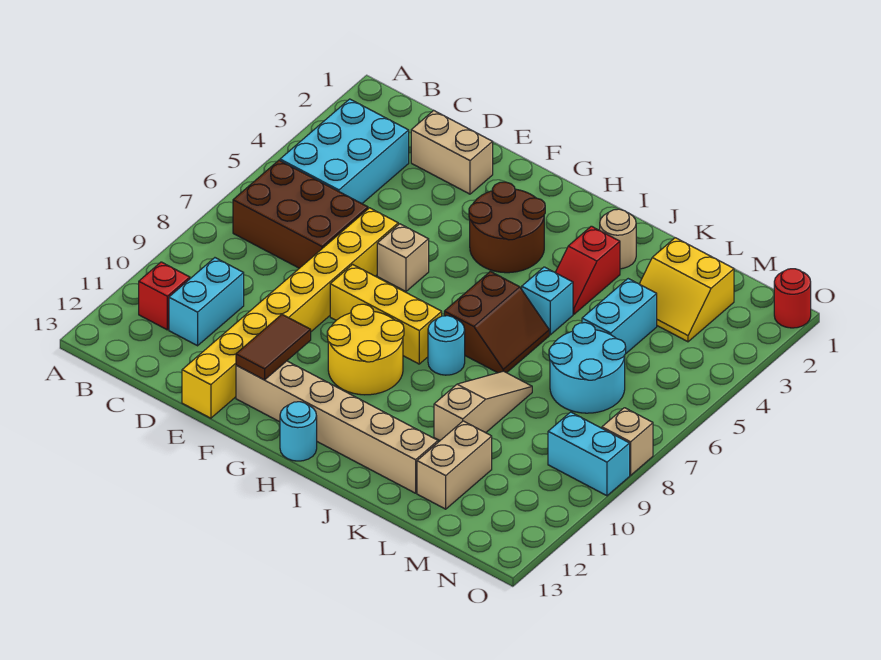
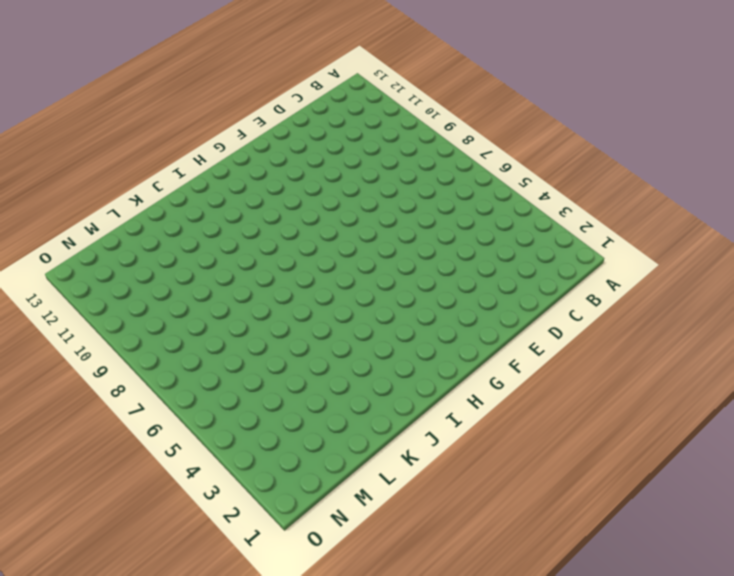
none -> cyan 2x3 brick [280,99,409,203]
none -> brown 2x3 brick [233,160,368,268]
none -> red 1x1 brick [139,262,190,330]

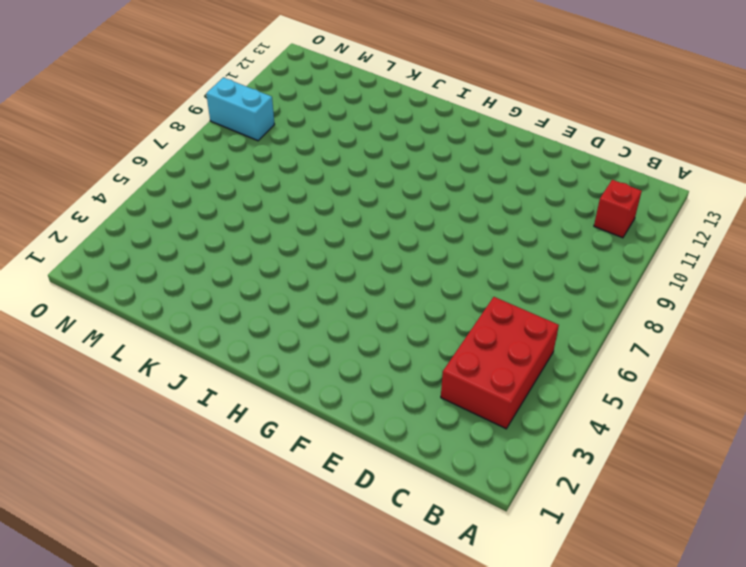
red 2x3 brick [441,297,559,429] -> cyan 2x3 brick [280,99,409,203]
none -> brown 2x3 brick [233,160,368,268]
none -> cyan 1x2 brick [169,258,244,346]
none -> tan 1x2 brick [411,110,493,194]

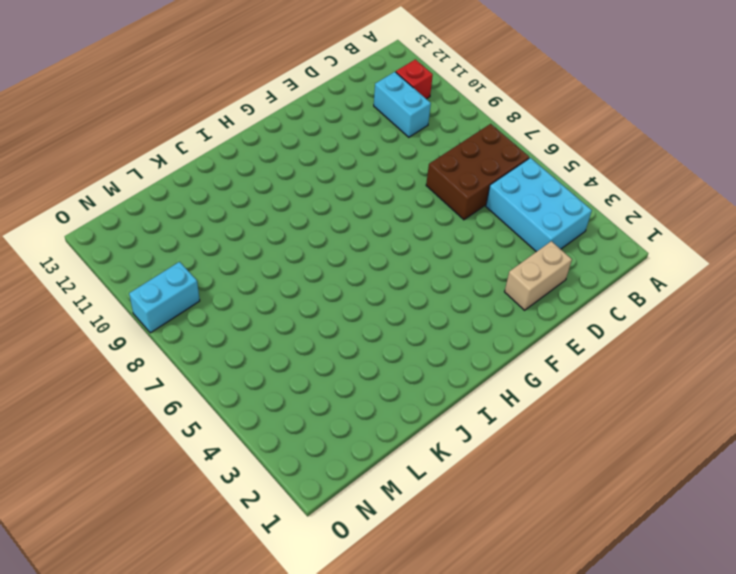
none -> yellow 1x8 brick [182,208,398,418]
none -> tan 1x1 brick [377,224,429,291]
none -> yellow 1x3 brick [330,264,442,364]

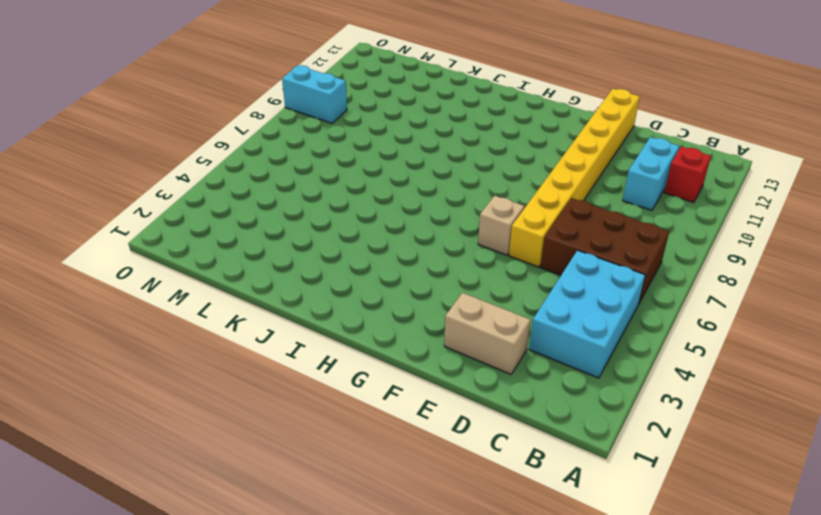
none -> yellow 1x3 brick [330,264,442,364]
none -> tan 1x6 brick [236,361,438,493]
none -> brown 2x2 round brick [469,182,545,273]

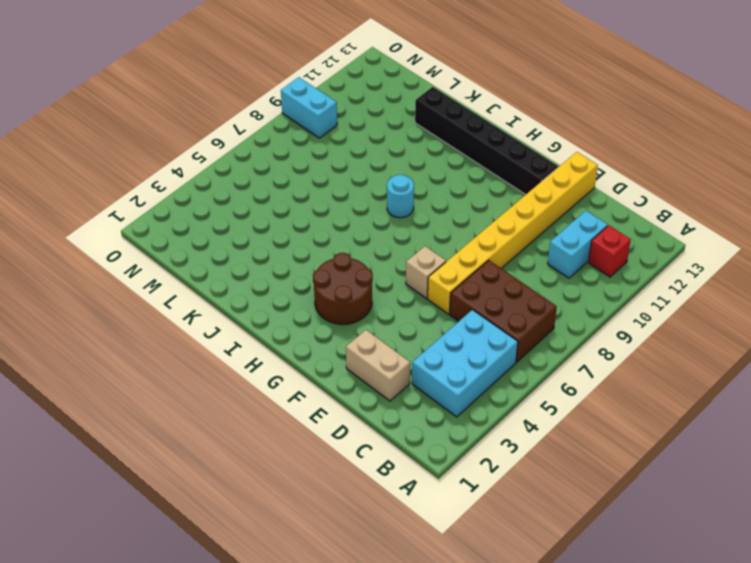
black 1x6 brick [415,87,558,195] -> tan 1x6 brick [236,361,438,493]
none -> yellow 1x3 brick [330,264,442,364]
none -> yellow 2x2 round brick [327,304,404,395]
none -> cyan 1x1 round brick [280,402,317,461]

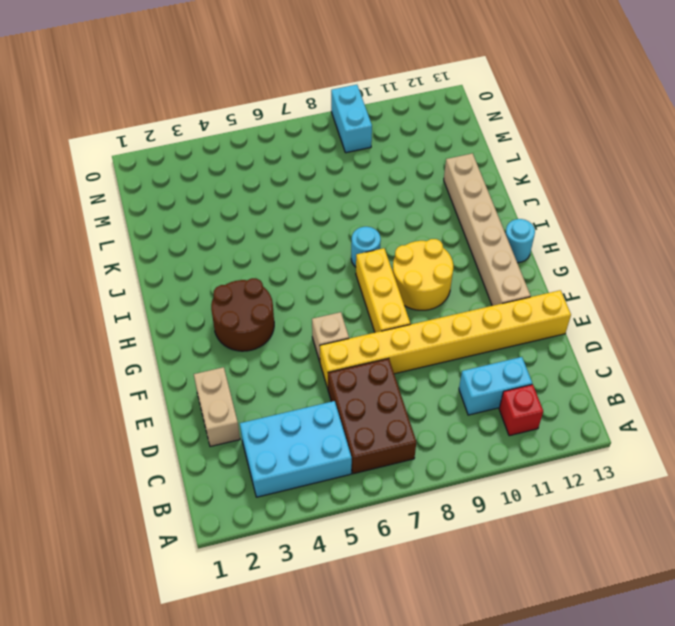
none -> brown 2x2 slope [444,271,549,373]
none -> tan 1x1 round brick [600,209,636,269]
none -> red 1x2 slope [555,226,620,314]

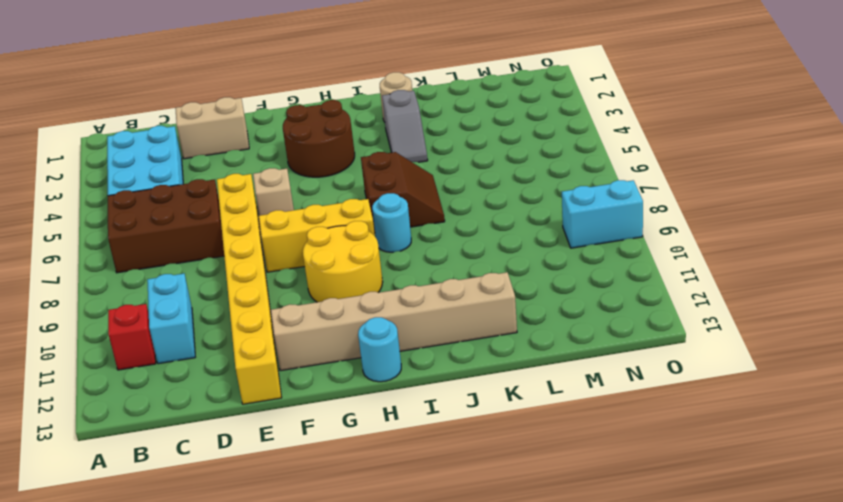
grey 1x2 slope [382,90,428,162] -> red 1x2 slope [555,226,620,314]
none -> cyan 1x1 brick [522,267,573,335]
none -> tan 1x3 slope [434,371,532,440]
none -> yellow 2x2 slope [640,238,734,342]

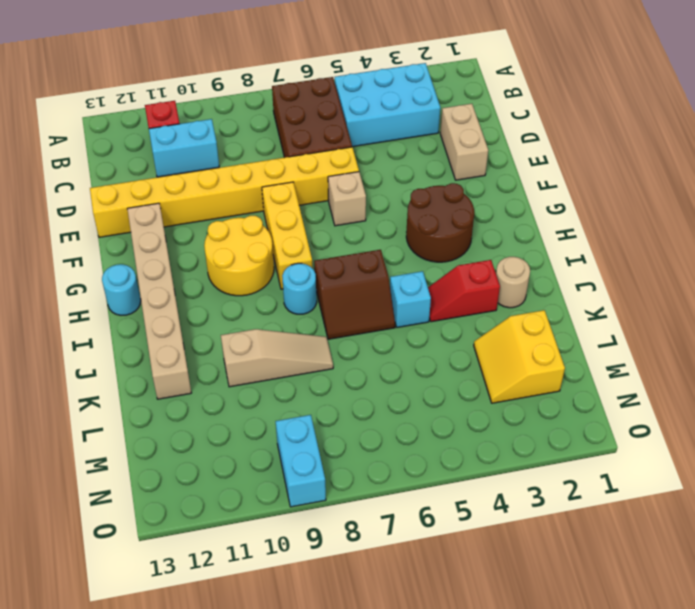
none -> cyan 1x2 brick [582,279,657,353]
none -> cyan 2x2 round brick [549,323,626,413]
none -> tan 1x2 brick [417,421,492,509]

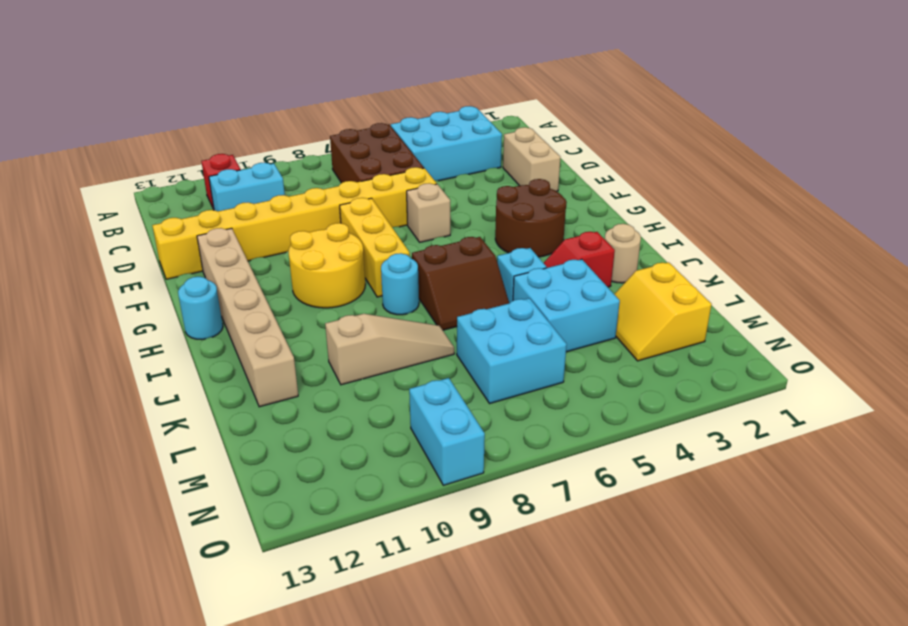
cyan 2x2 brick [513,259,620,352] -> cyan 1x2 brick [582,279,657,353]
cyan 2x2 brick [457,298,567,404] -> cyan 2x2 round brick [549,323,626,413]
none -> tan 1x2 brick [417,421,492,509]
none -> red 1x1 round brick [774,269,811,328]
none -> tan 1x1 brick [602,408,653,475]

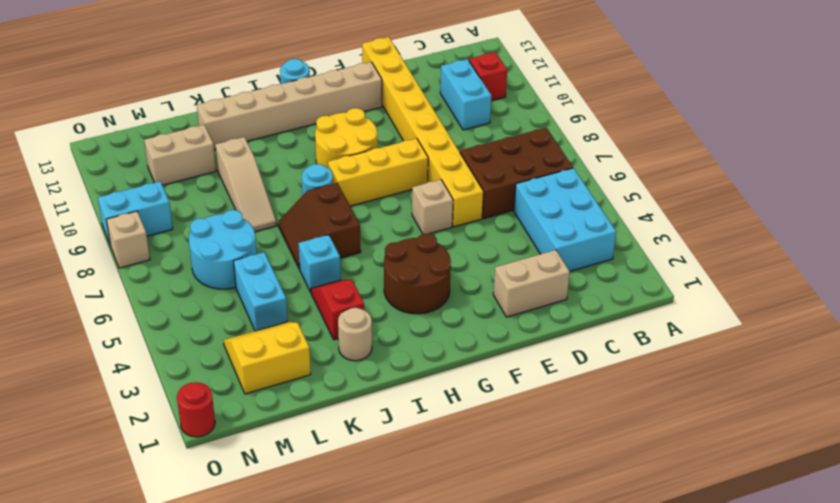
tan 1x2 brick [144,125,216,185] -> tan 1x2 brick turned to [417,421,492,509]
none -> brown 1x2 tile [236,314,311,380]

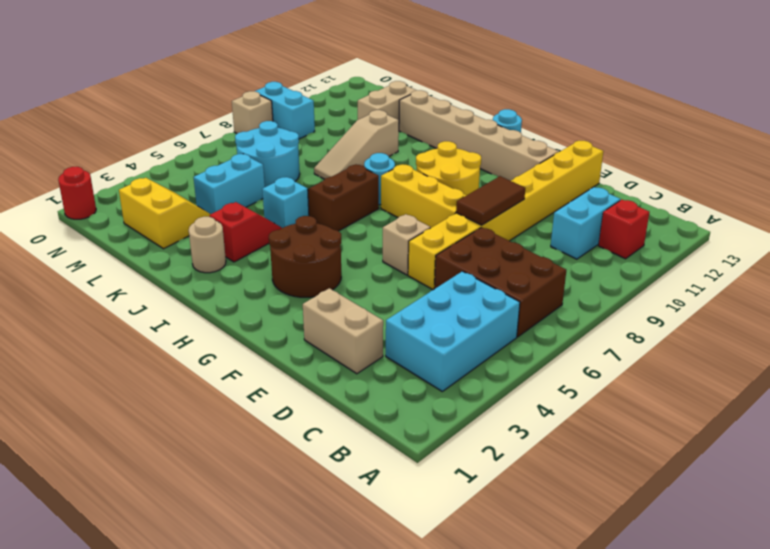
brown 1x2 tile [456,176,525,225] -> brown 1x2 tile moved to [236,314,311,380]

